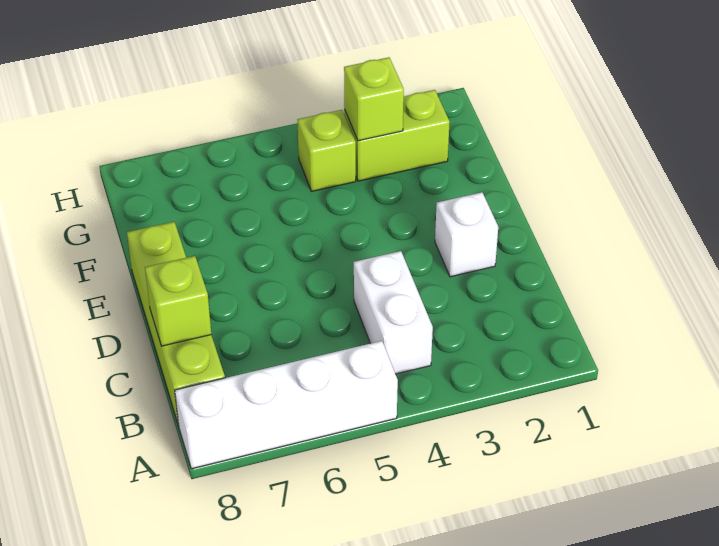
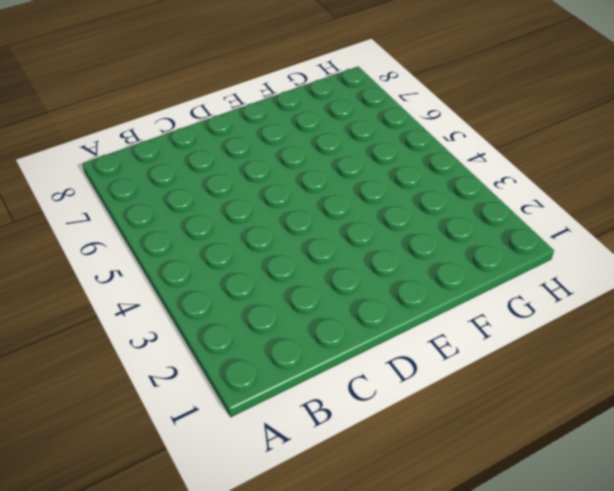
none -> white 1x4 brick [175,341,398,469]
none -> white 1x2 brick [354,251,433,374]

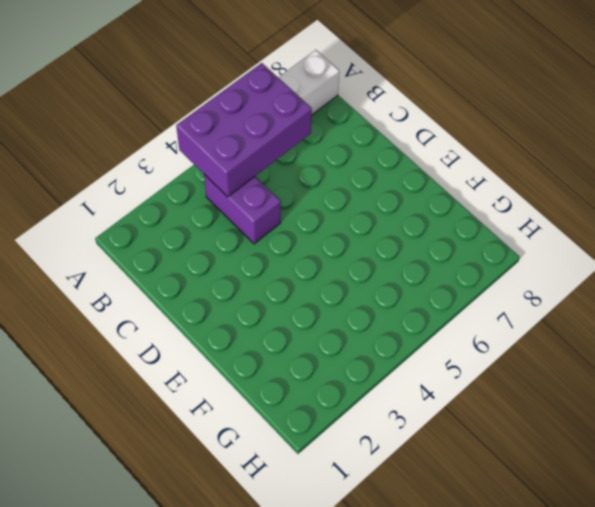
purple 2x3 brick [176,63,312,197] -> none
purple 1x2 brick [204,174,281,244] -> white 1x2 brick [354,251,433,374]
none -> lime 1x4 brick [127,222,225,426]
none -> white 1x1 brick [435,192,498,277]

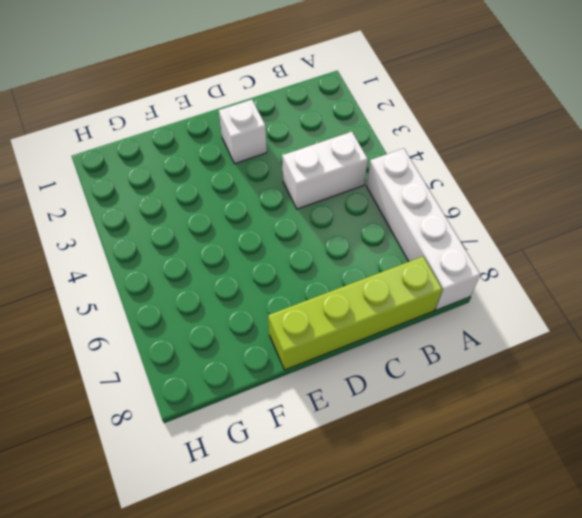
none -> lime 1x2 brick [344,90,450,181]
none -> lime 1x1 brick [298,110,356,191]

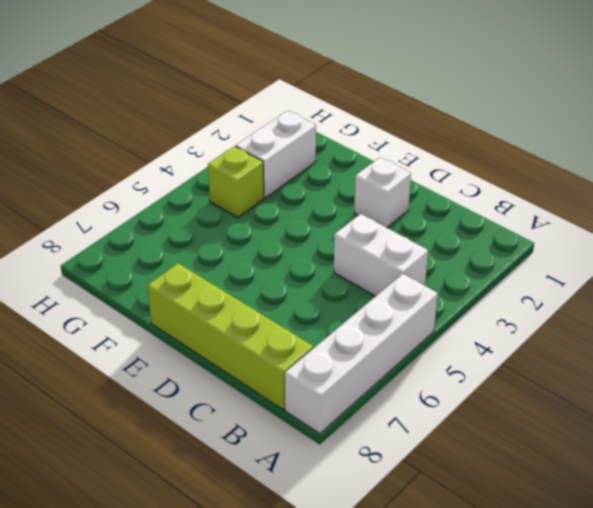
white 1x2 brick [236,111,316,198] -> lime 1x2 brick [344,90,450,181]
none -> lime 1x1 brick [145,256,211,346]
none -> lime 1x1 brick [344,57,404,141]

